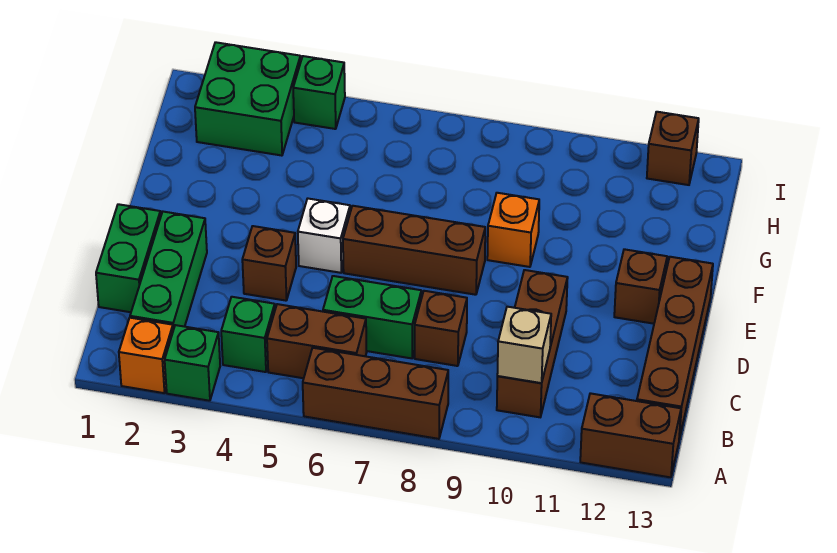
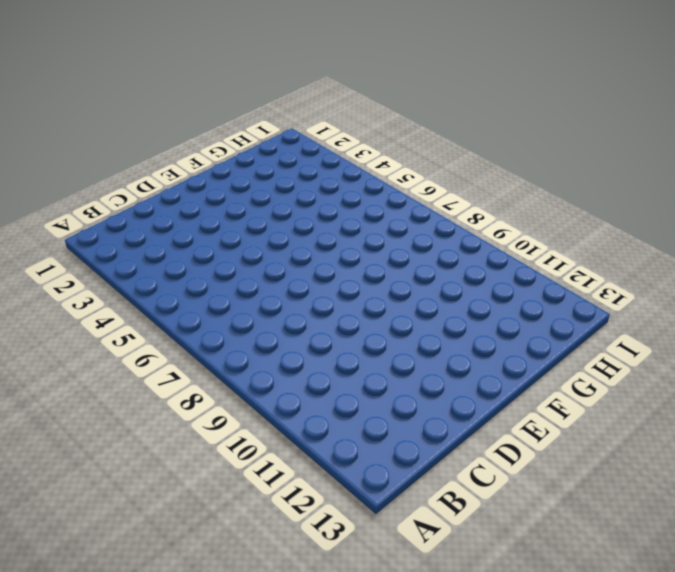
none -> orange 1x1 brick [119,318,173,393]
none -> green 1x1 brick [165,325,220,401]
none -> brown 1x3 brick [303,348,448,439]

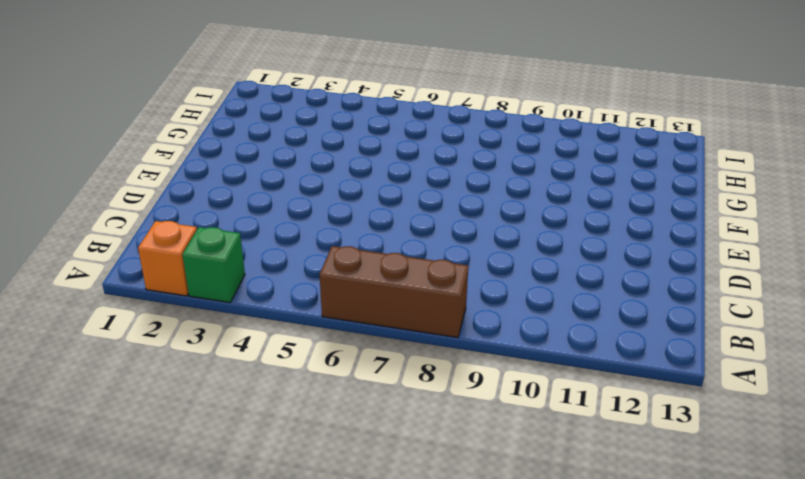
none -> brown 1x2 brick [580,393,681,477]
none -> green 1x3 brick [130,212,207,330]
none -> green 1x1 brick [221,297,275,372]

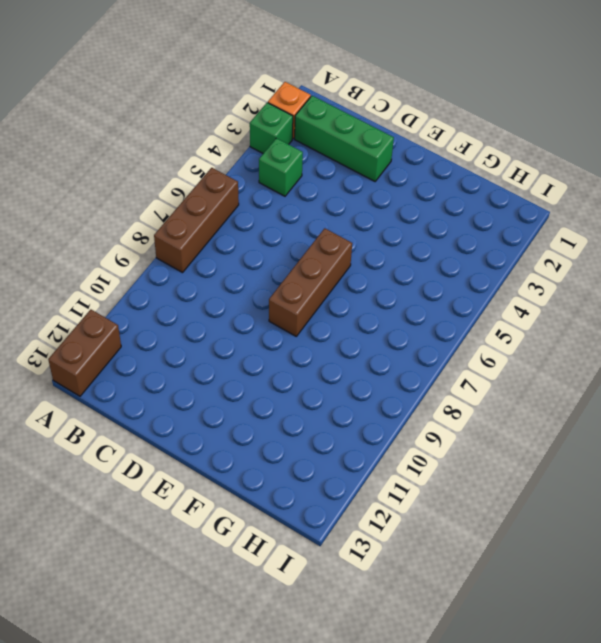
none -> brown 1x2 brick [267,304,367,378]
none -> brown 1x3 brick [497,270,568,417]
none -> brown 1x4 brick [637,257,713,439]

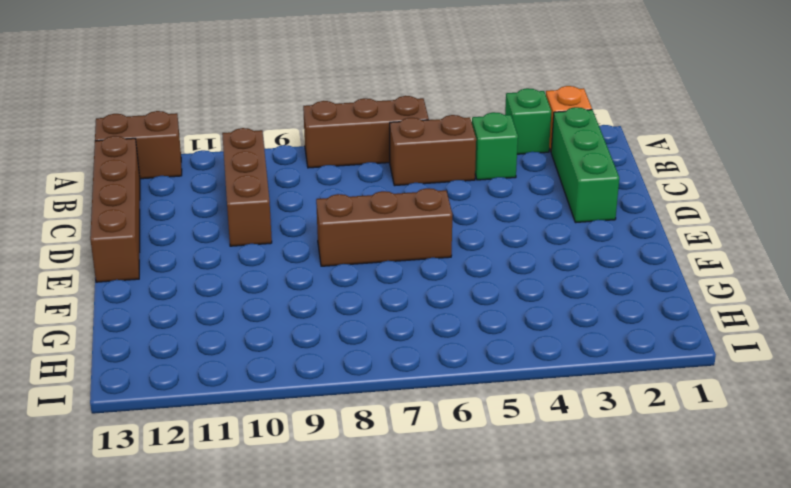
none -> green 1x2 brick [96,204,161,312]
none -> green 1x2 brick [323,276,421,358]
none -> brown 1x1 brick [415,291,467,366]

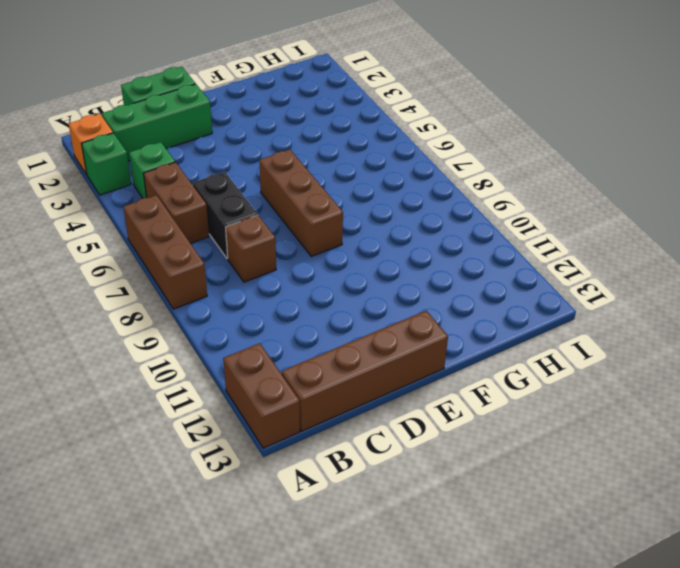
black 1x2 brick [193,172,258,259] -> green 1x2 brick [323,276,421,358]
none -> brown 1x3 brick [497,270,568,417]
none -> brown 1x1 brick [242,226,296,301]
none -> white 1x1 brick [298,199,350,273]

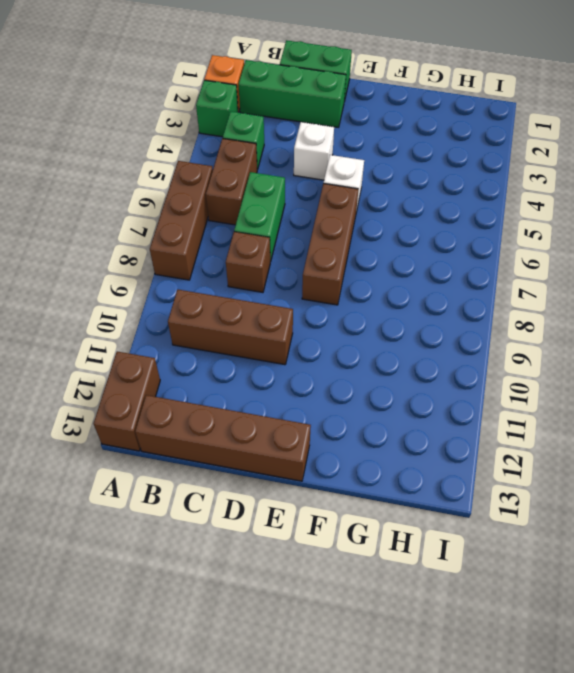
white 1x1 brick [294,122,334,180] -> brown 1x1 brick [242,226,296,301]
none -> brown 1x1 brick [614,249,667,324]
none -> orange 1x1 brick [487,193,539,267]
none -> green 2x2 brick [195,42,301,156]

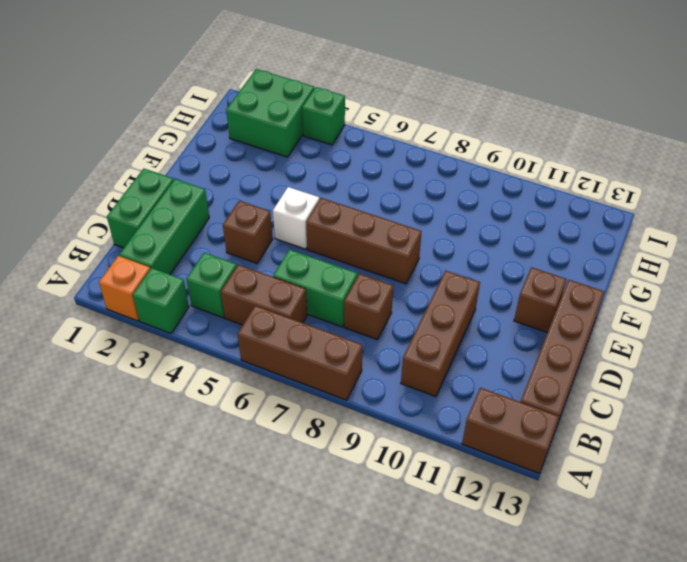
none -> orange 1x1 brick [487,193,539,267]
none -> brown 1x1 brick [647,112,699,185]
none -> tan 1x1 brick [497,307,551,383]

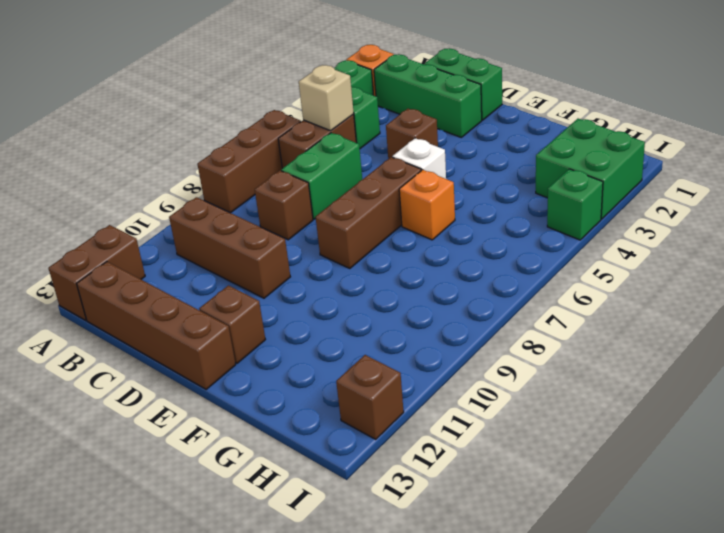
tan 1x1 brick [299,65,354,131] -> tan 1x1 brick moved to [497,307,551,383]
orange 1x1 brick [399,170,455,240] -> orange 1x1 brick moved to [487,193,539,267]

